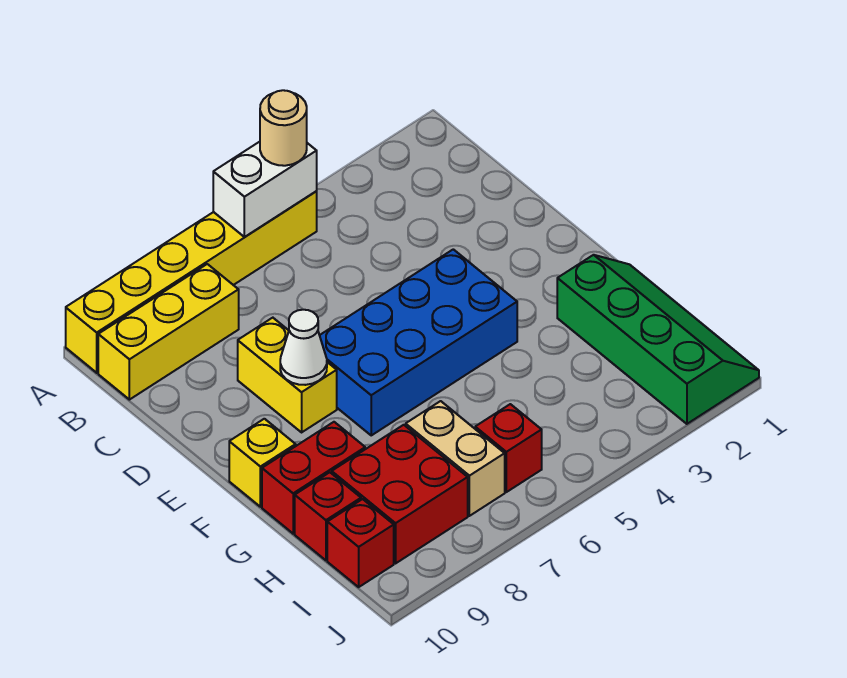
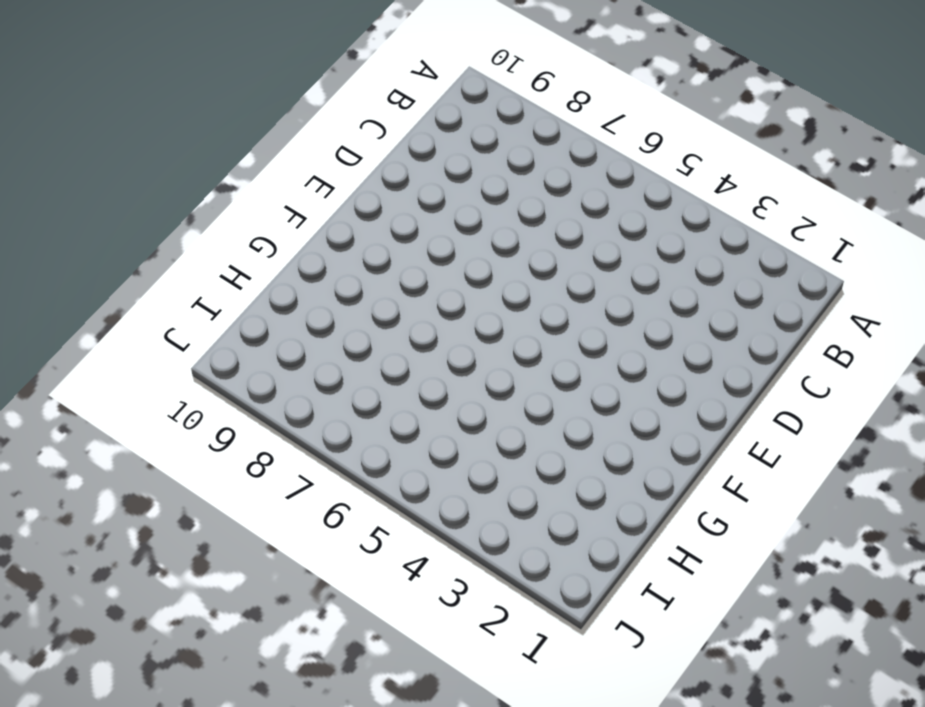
none -> yellow 1x6 brick [66,192,317,373]
none -> yellow 1x3 brick [98,264,239,400]
none -> yellow 1x2 brick [238,318,337,432]

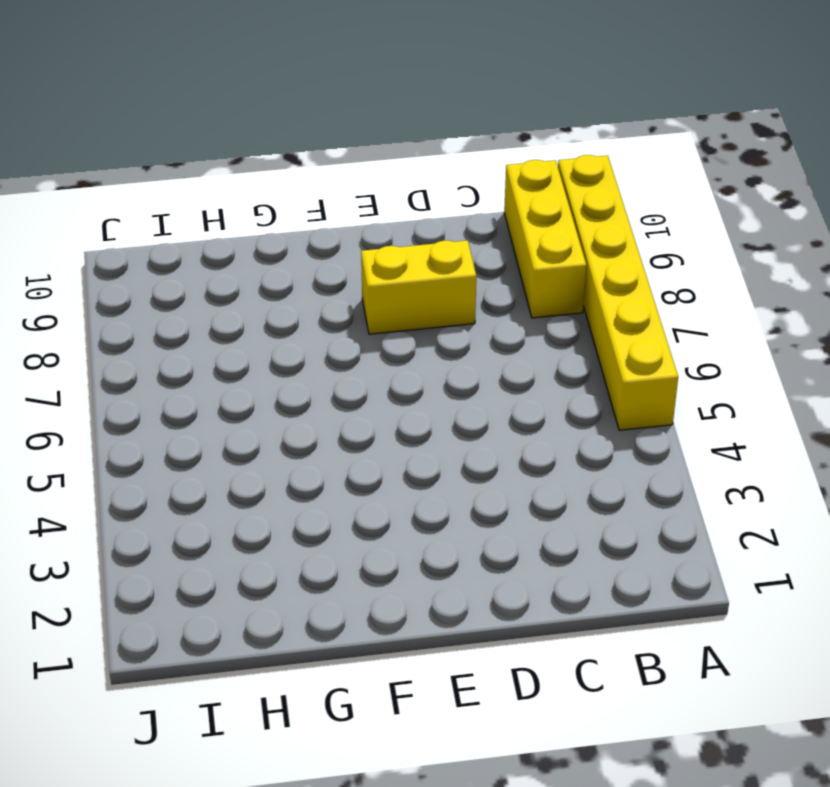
none -> blue 2x4 brick [320,249,517,435]
none -> yellow 1x1 brick [229,419,296,507]
none -> green 2x4 slope [557,255,759,424]

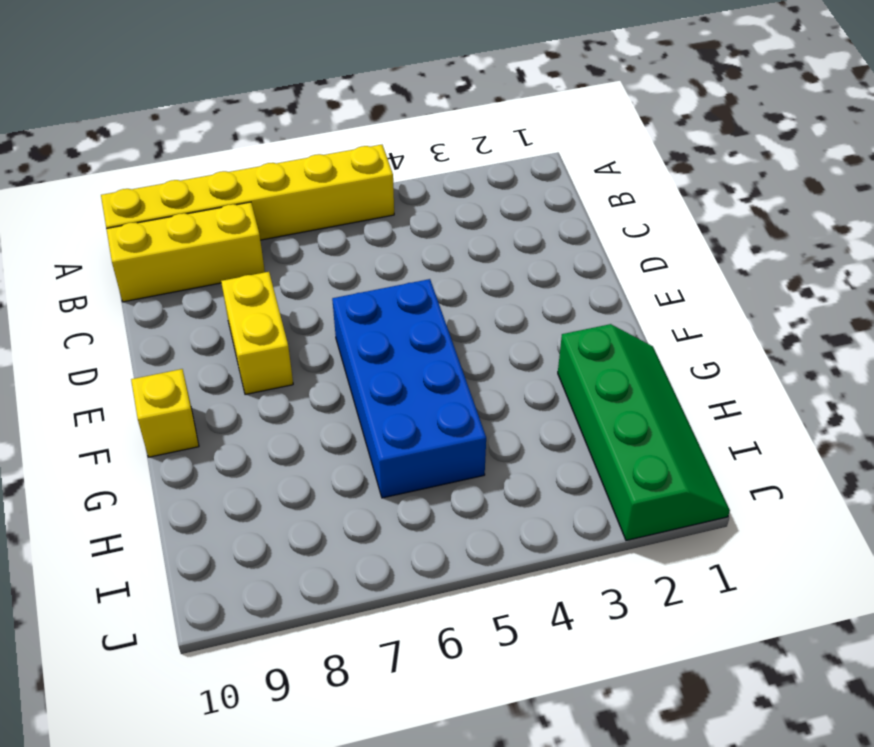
blue 2x4 brick [332,279,486,498] -> blue 2x4 brick turned to [320,249,517,435]
none -> red 1x2 brick [262,422,365,534]
none -> tan 1x2 brick [406,401,505,516]
none -> red 2x2 brick [332,425,468,563]

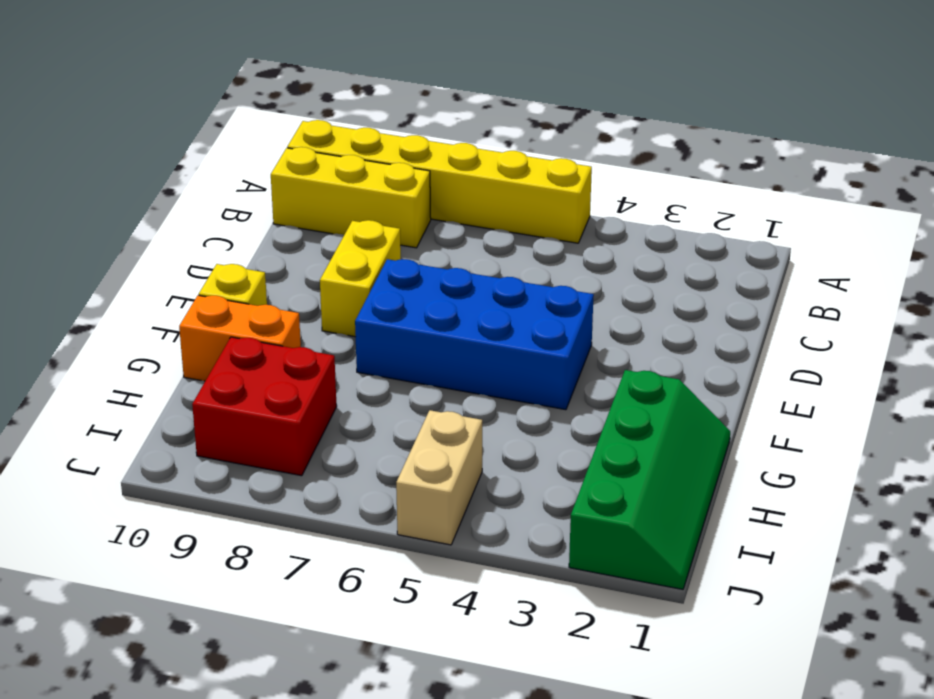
orange 1x2 brick [179,295,301,381] -> red 1x2 brick [262,422,365,534]
tan 1x2 brick [396,410,482,545] -> tan 1x2 brick moved to [406,401,505,516]
none -> red 1x1 brick [295,472,361,560]
none -> red 1x1 brick [475,404,542,492]
none -> red 1x1 brick [327,499,394,587]

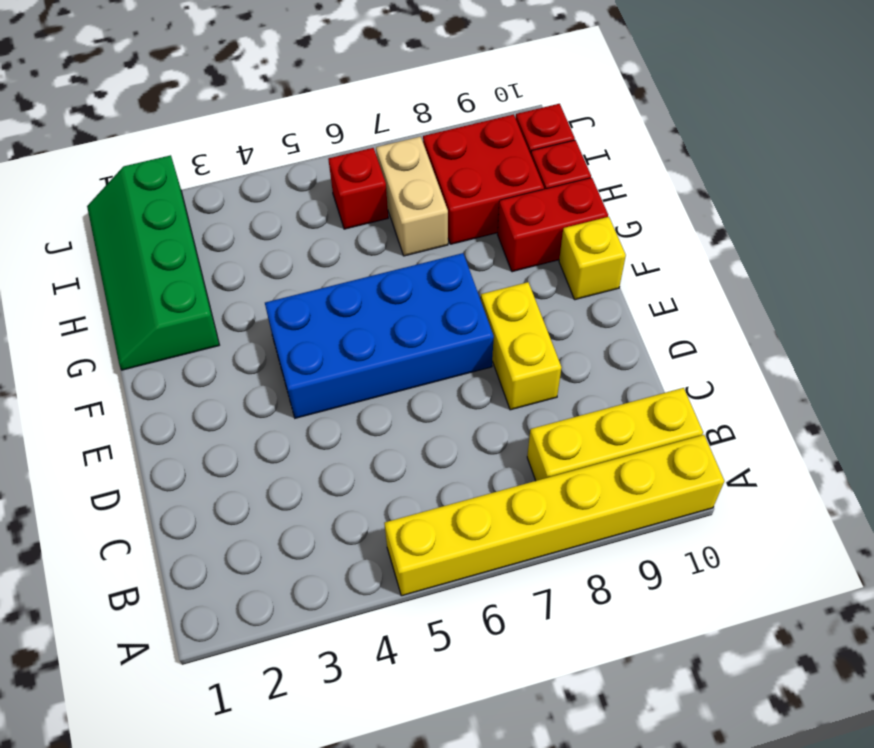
none -> white 1x2 brick [213,142,317,237]
none -> white 1x1 cone [280,310,327,385]
none -> tan 1x1 round brick [260,90,307,166]

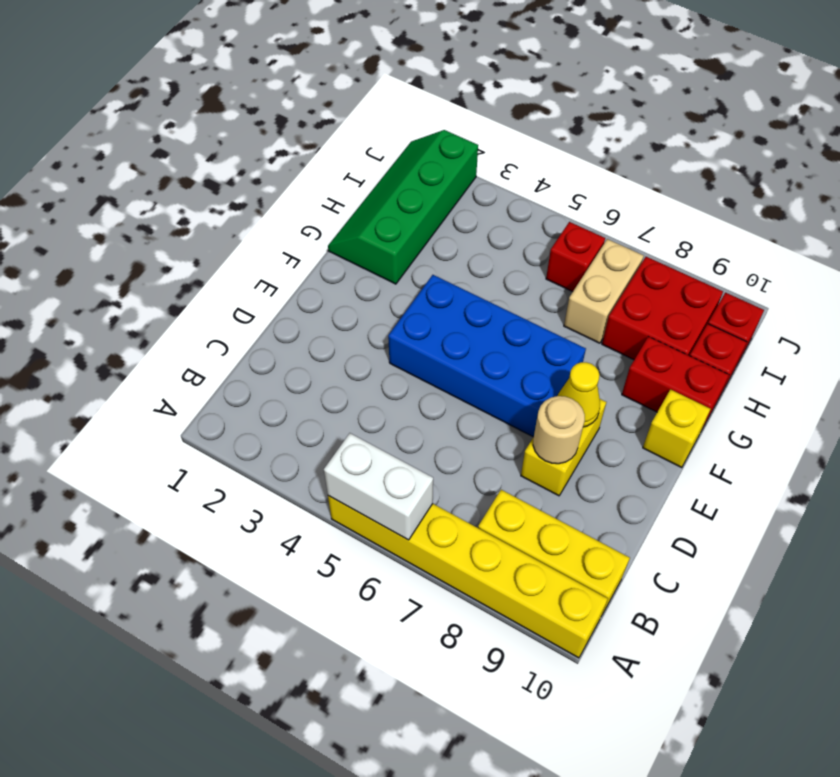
tan 1x1 round brick [533,396,585,464] -> tan 1x1 round brick moved to [260,90,307,166]
yellow 1x1 cone [558,362,600,427] -> white 1x1 cone [280,310,327,385]

